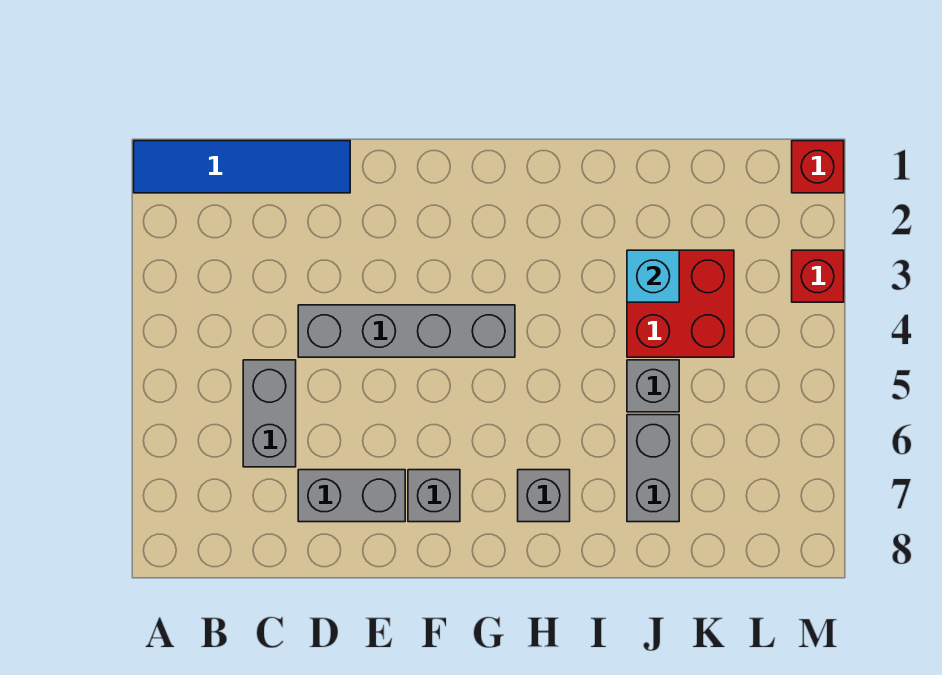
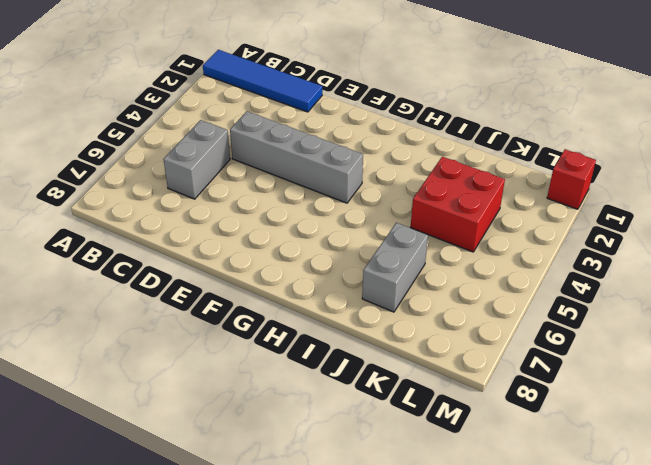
none -> grey 1x2 brick [298,470,405,522]
none -> grey 1x1 brick [408,470,460,522]
none -> grey 1x1 brick [518,470,570,522]

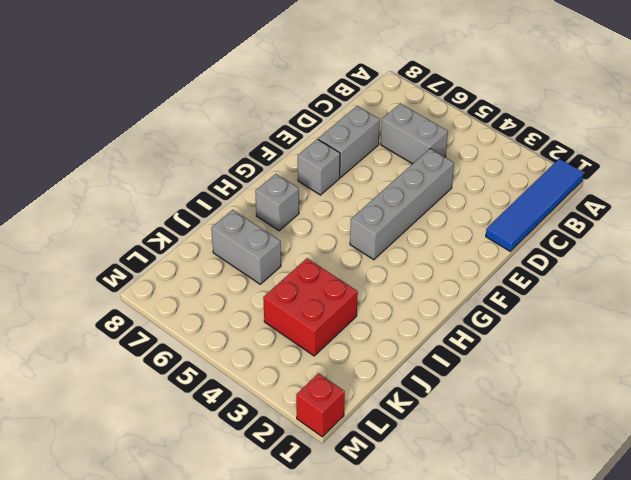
none -> grey 1x1 brick [627,360,679,412]
none -> red 1x1 brick [792,250,844,302]
none -> cyan 1x1 brick [627,250,679,302]

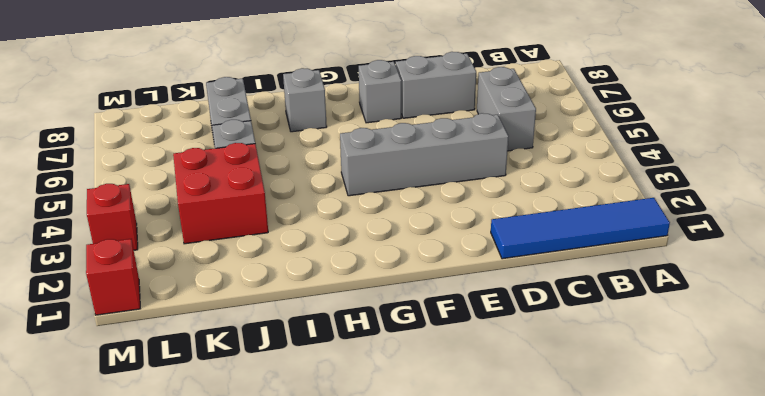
none -> cyan 1x1 brick [627,250,679,302]

